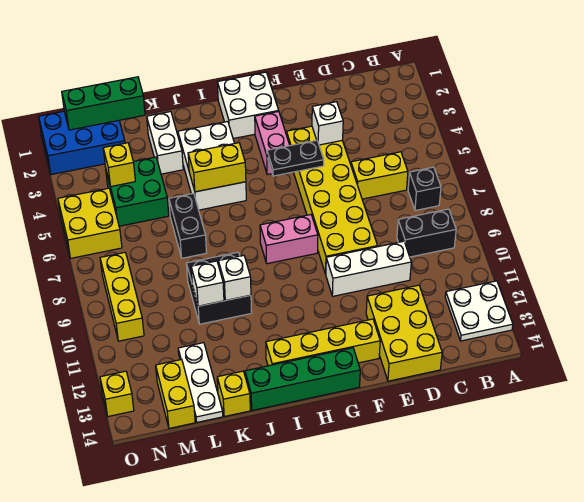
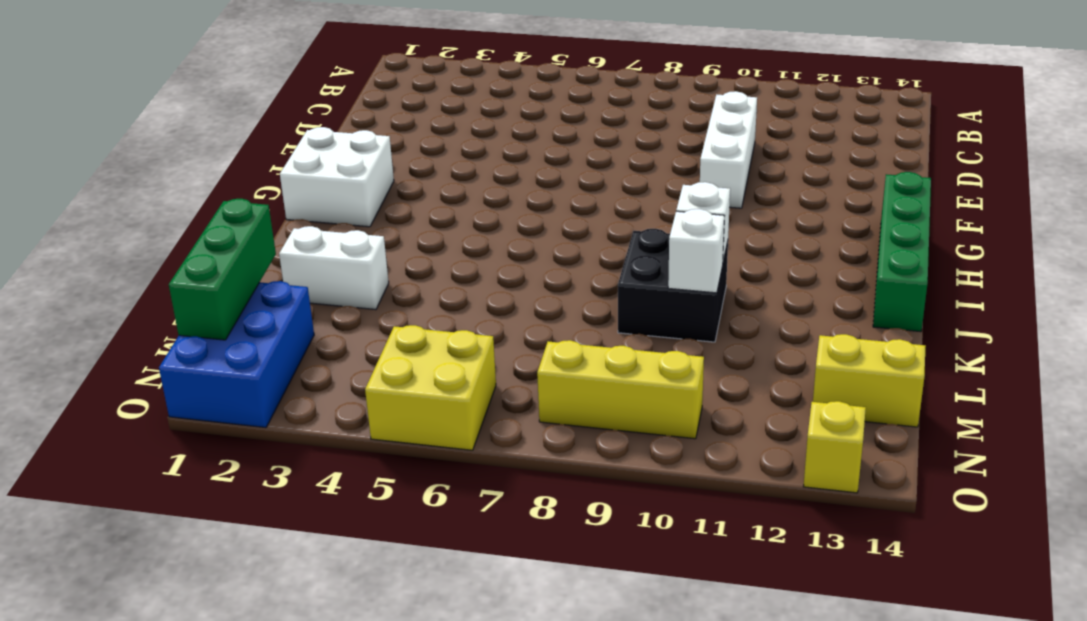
none -> white 2x2 plate [445,281,513,341]
none -> black 1x1 brick [408,167,441,211]
none -> black 1x2 brick [397,209,456,257]
none -> yellow 1x2 brick [351,152,408,199]

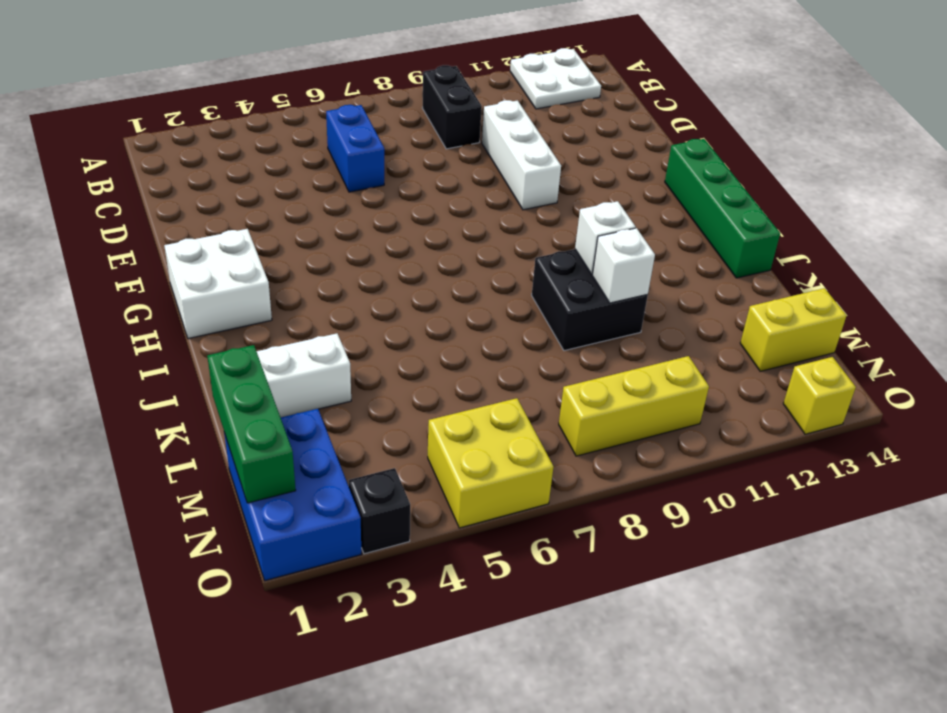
blue 1x2 brick [326,105,384,192] -> yellow 1x2 brick [351,152,408,199]
black 1x1 brick [349,468,410,554] -> black 1x1 brick moved to [408,167,441,211]
none -> yellow 2x3 brick [366,285,442,381]
none -> yellow 2x6 brick [287,126,378,274]
none -> yellow 1x4 brick [266,319,380,366]
none -> pink 1x2 brick [255,111,290,175]

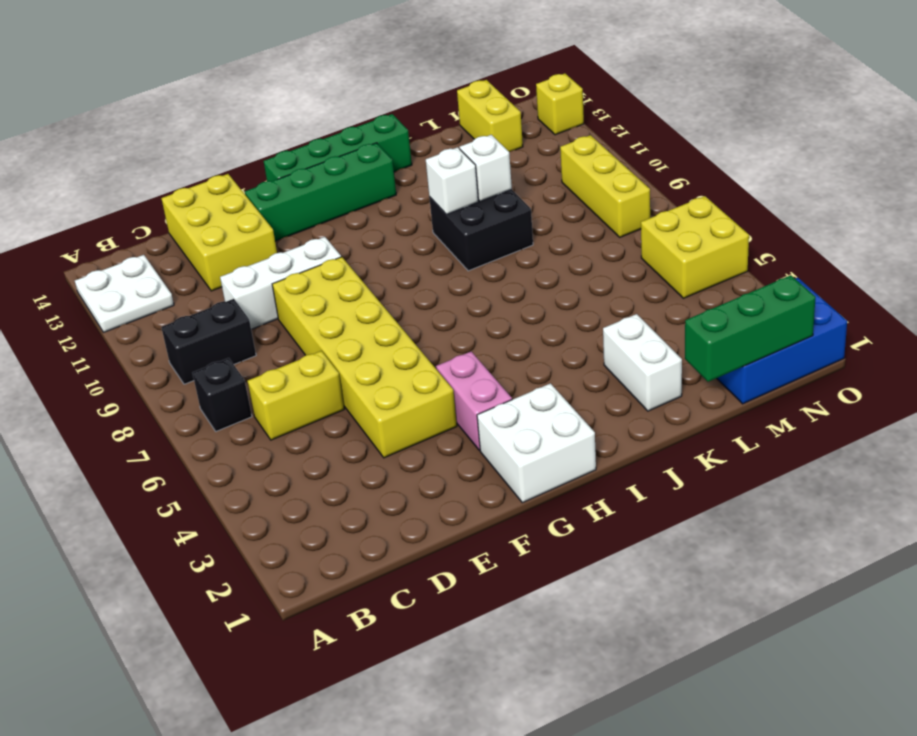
green 1x4 brick [245,143,396,241] -> yellow 1x4 brick [266,319,380,366]
none -> pink 1x2 brick [260,215,318,264]
none -> white 2x3 brick [178,122,246,210]
none -> black 1x2 brick [169,193,207,258]
none -> yellow 1x1 brick [217,371,250,416]

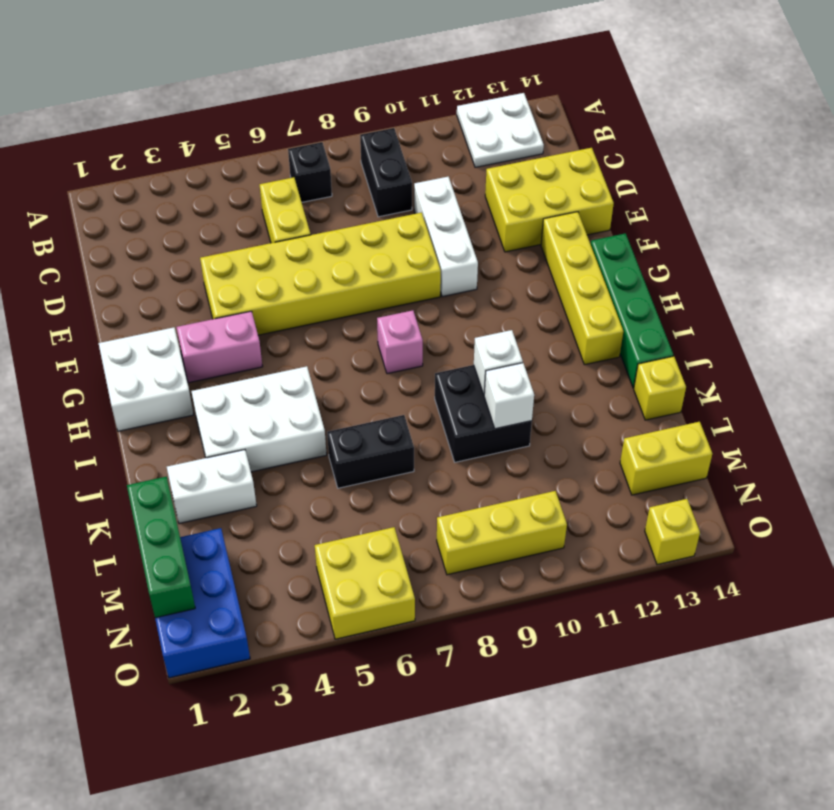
pink 1x1 brick [377,310,423,374] -> pink 1x2 brick [260,215,318,264]
none -> green 2x2 brick [106,157,169,226]
none -> white 1x3 plate [178,343,223,422]
none -> white 1x1 brick [312,102,343,145]
none -> black 1x2 plate [267,140,324,176]

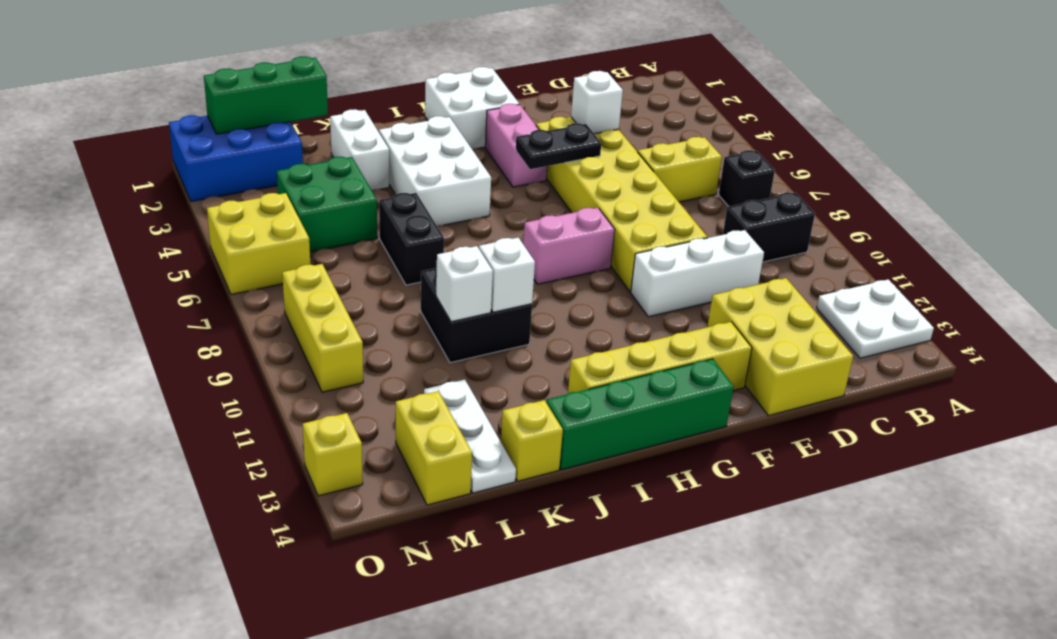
none -> yellow 1x2 brick [188,143,246,192]
none -> yellow 1x1 brick [103,143,135,187]

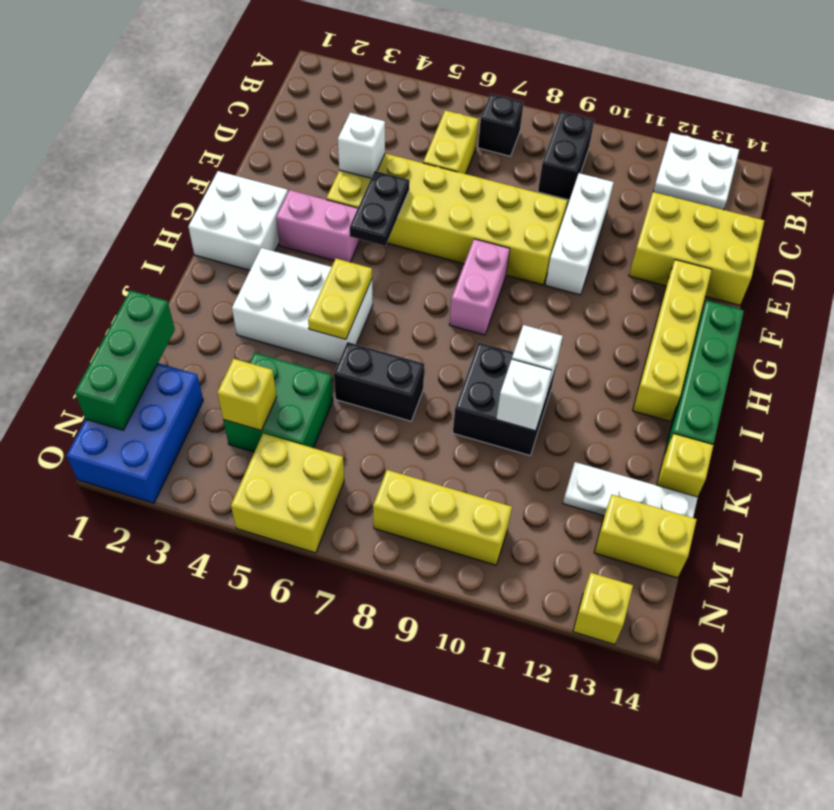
yellow 1x2 plate [308,259,372,339] -> yellow 1x2 brick [188,143,246,192]
none -> white 1x2 brick [147,112,183,174]

